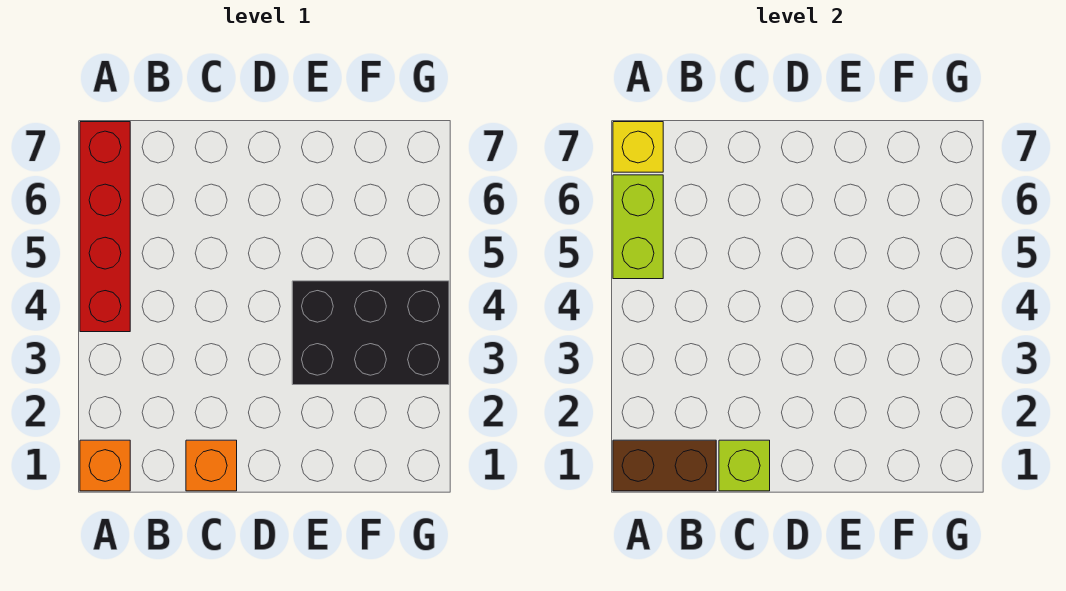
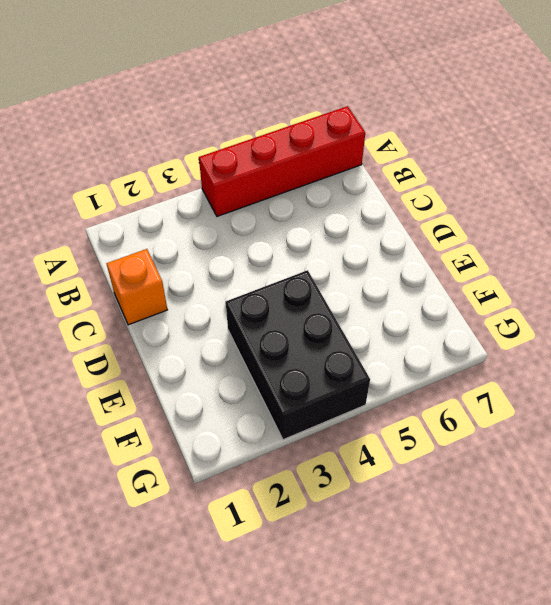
none -> orange 1x1 brick [80,440,130,491]
none -> brown 1x2 brick [613,440,716,491]

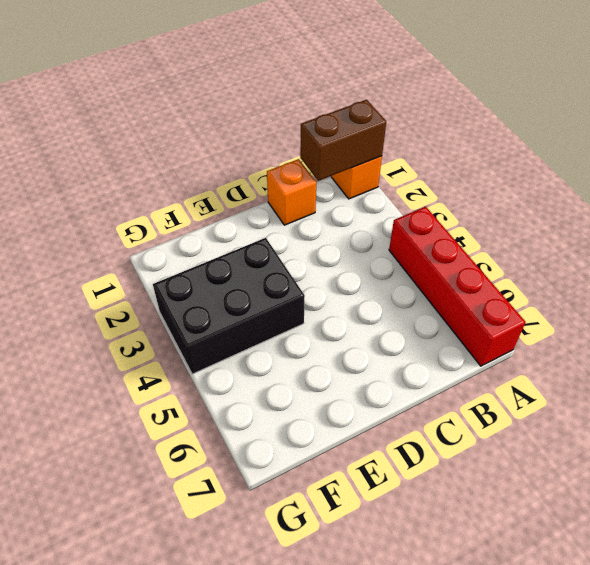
none -> lime 1x2 brick [613,175,663,279]
none -> yellow 1x1 brick [613,122,663,172]

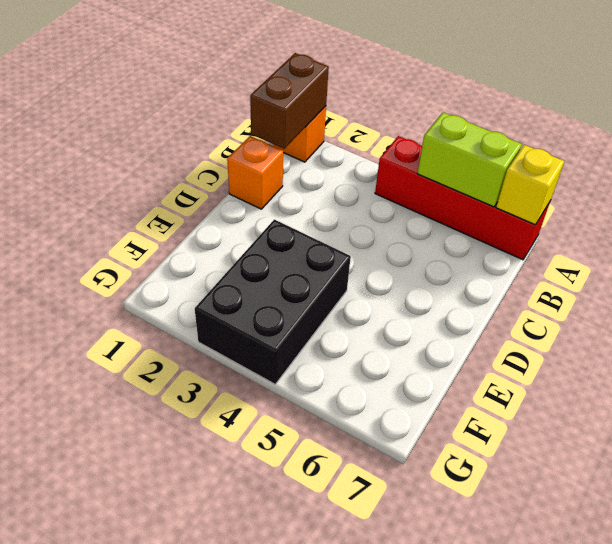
none -> lime 1x1 brick [719,440,770,491]

